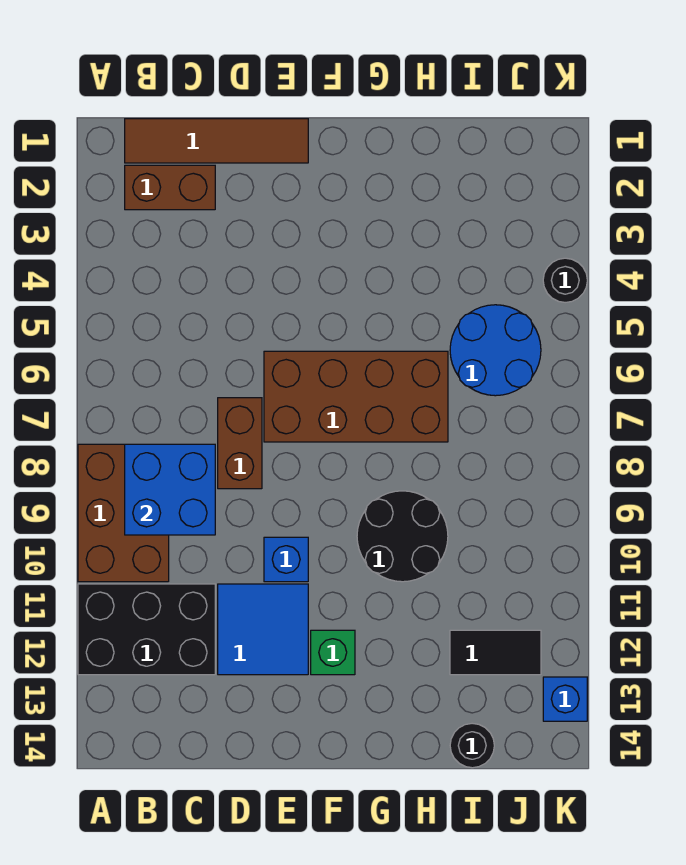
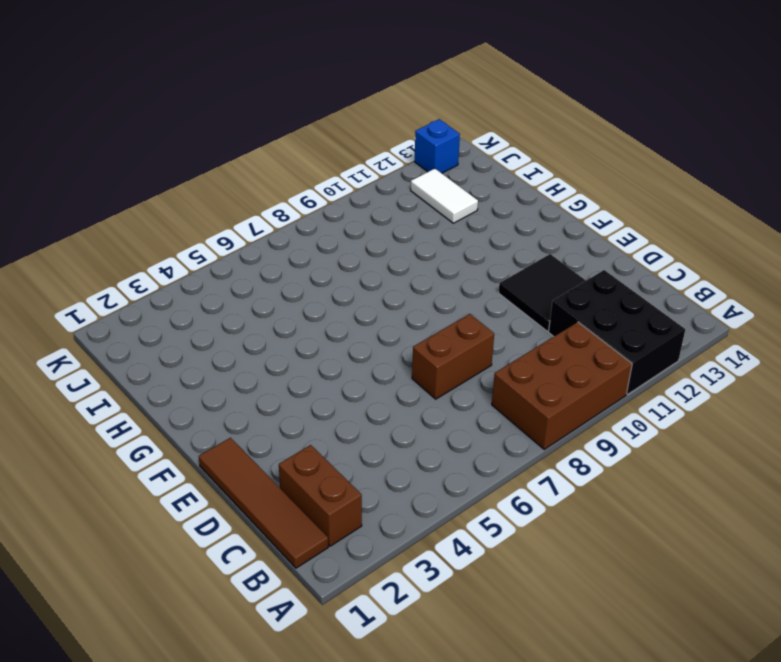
black 2x2 tile [499,254,586,331] -> blue 2x2 tile [218,584,308,675]
white 1x2 tile [411,169,478,223] -> black 1x2 tile [450,630,541,675]
none -> brown 2x4 brick [264,351,448,442]
none -> blue 1x1 brick [264,537,308,582]
none -> green 1x1 brick [311,630,355,675]

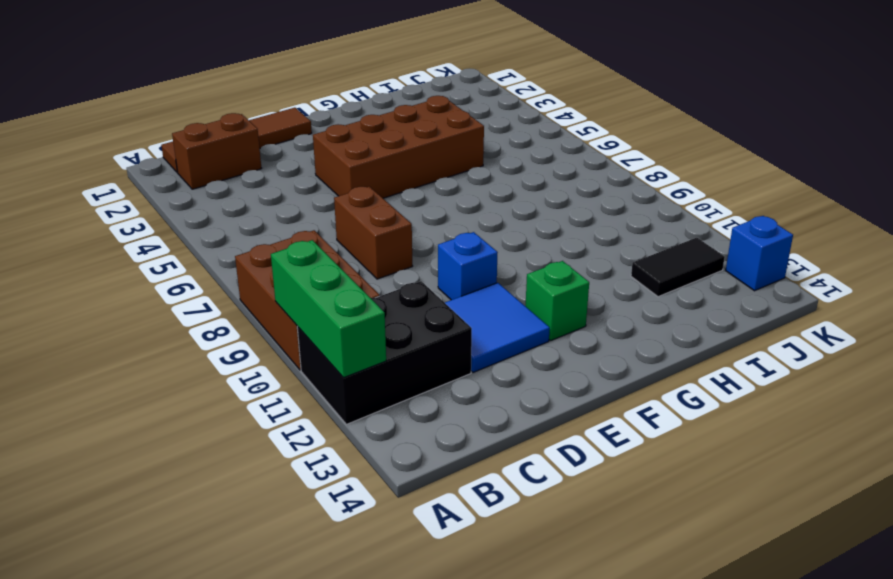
green 1x3 brick [271,240,386,378] -> none
brown 2x4 brick [313,96,484,198] -> brown 2x4 brick moved to [264,351,448,442]
none -> black 2x2 round brick [357,491,448,582]
none -> blue 2x2 round brick [450,305,541,396]
none -> black 1x1 round brick [450,723,494,768]

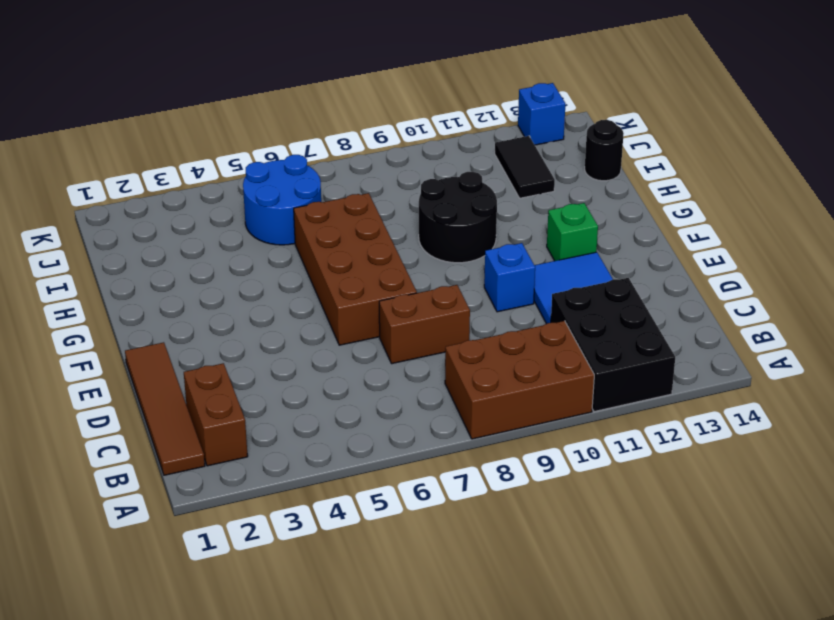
none -> black 1x1 round brick [543,258,587,303]
none -> blue 2x2 brick [125,444,215,535]

